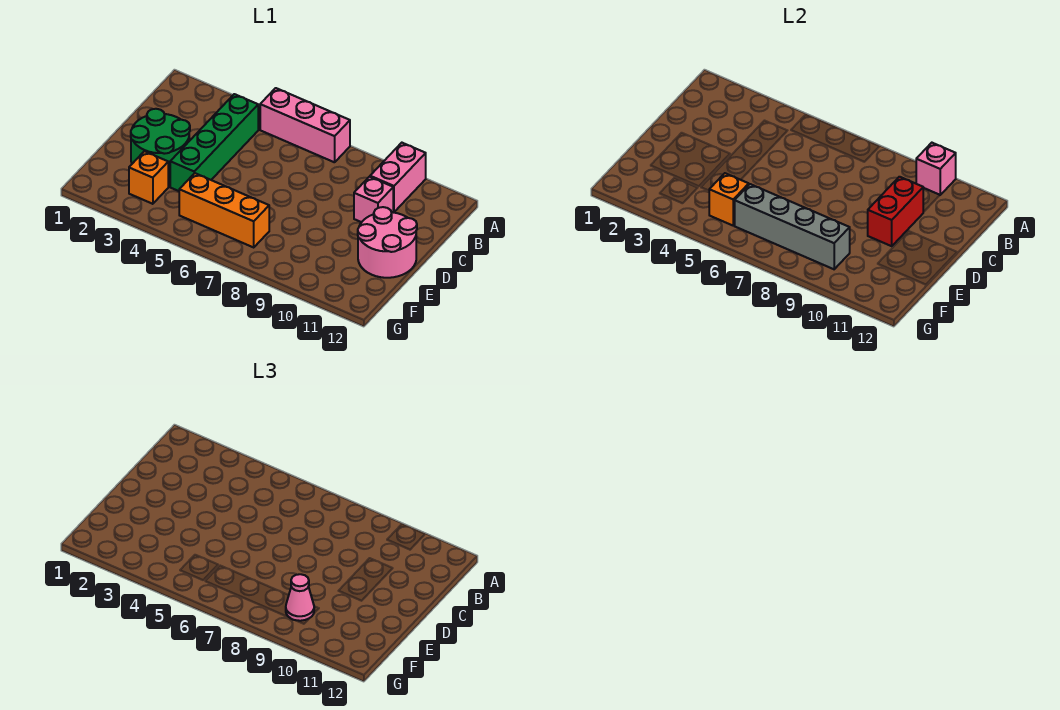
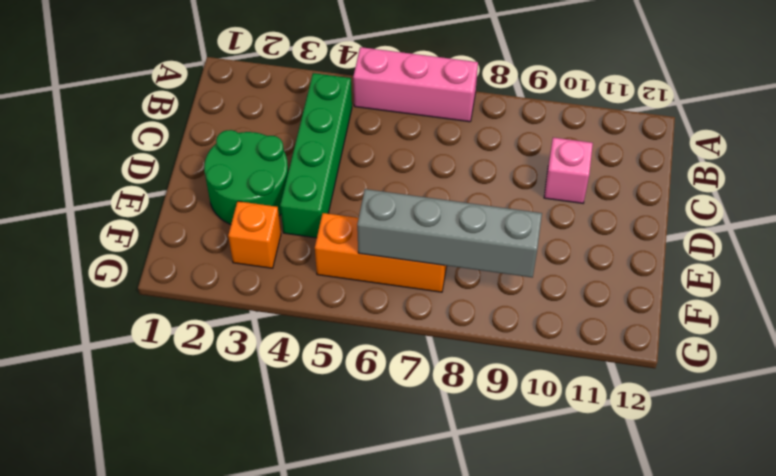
none -> pink 1x2 brick [370,143,426,212]
none -> pink 2x2 round brick [358,207,417,278]
none -> pink 1x1 brick [916,143,956,195]

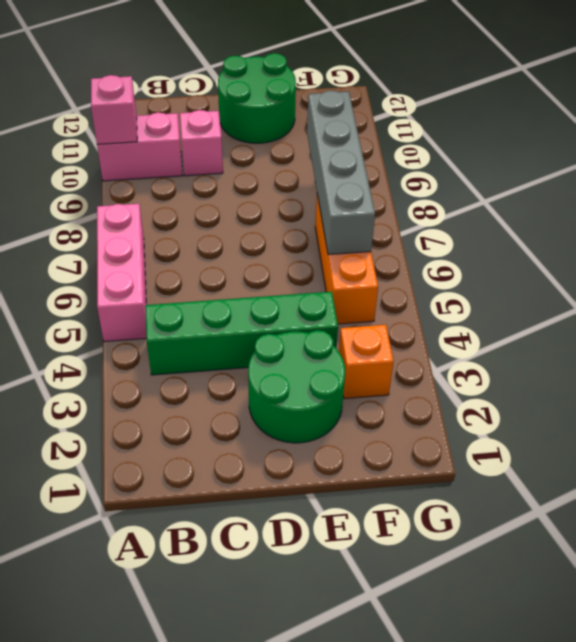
green 2x2 round brick [218,53,296,143] -> pink 2x2 round brick [358,207,417,278]
none -> red 1x2 brick [868,177,923,246]
none -> orange 1x1 brick [709,173,749,225]
none -> pink 1x1 cone [286,574,314,621]

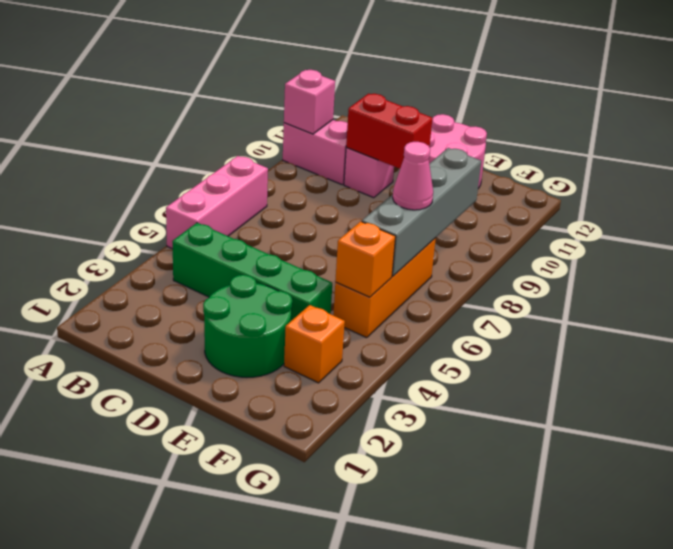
pink 1x1 cone [393,142,433,210] -> pink 1x1 cone moved to [286,574,314,621]

